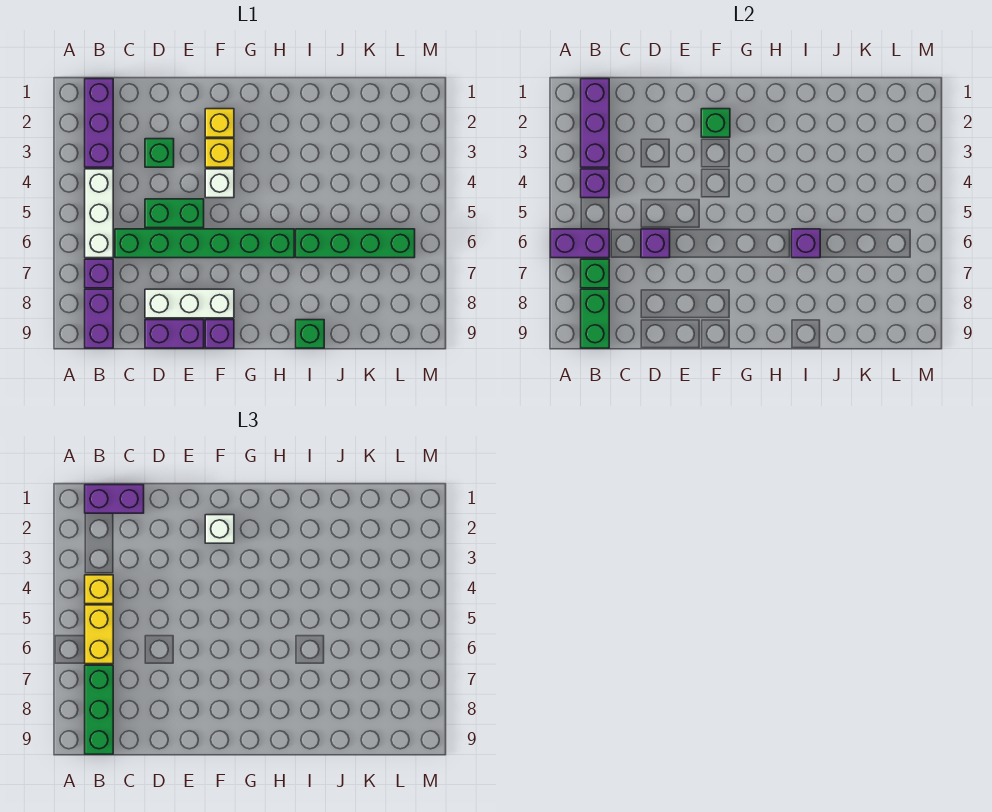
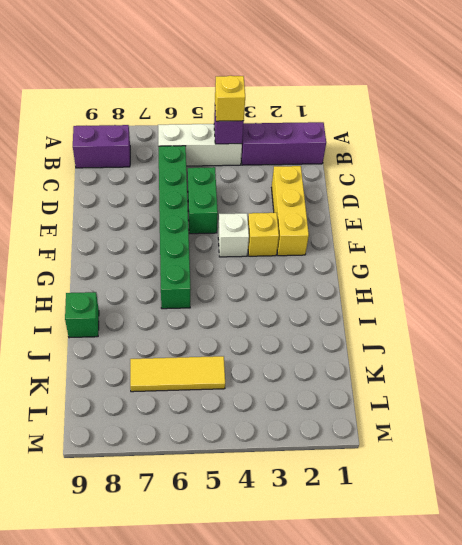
yellow 1x3 brick [272,166,309,256] -> yellow 1x1 brick [205,109,234,137]
yellow 1x3 tile [130,356,225,392] -> green 1x4 brick [296,229,415,258]
none -> purple 1x1 brick [85,259,113,288]
none -> green 1x1 brick [145,139,174,167]
none -> white 1x3 brick [145,289,234,318]

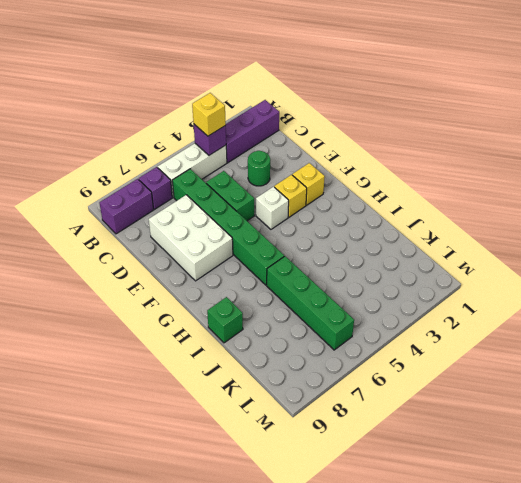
green 1x1 round brick [248,151,270,186] -> green 1x1 brick [145,139,174,167]
white 2x3 brick [149,195,233,281] -> white 1x3 brick [145,289,234,318]
none -> purple 1x2 brick [145,320,204,348]
none -> purple 1x1 brick [205,320,234,348]
none -> purple 1x2 brick [551,229,609,258]

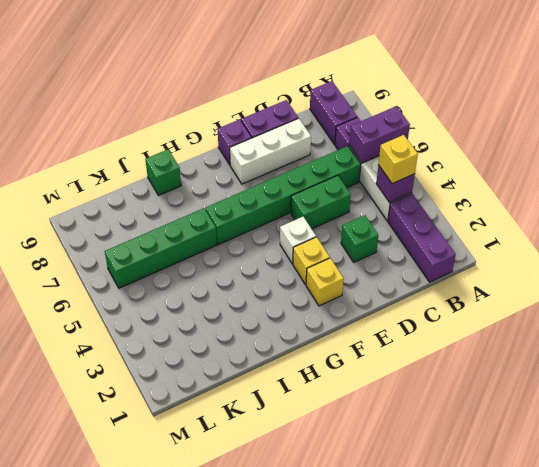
none -> purple 1x3 brick [581,79,609,167]
none -> green 1x1 brick [581,259,609,288]
none -> green 1x2 brick [581,289,609,348]

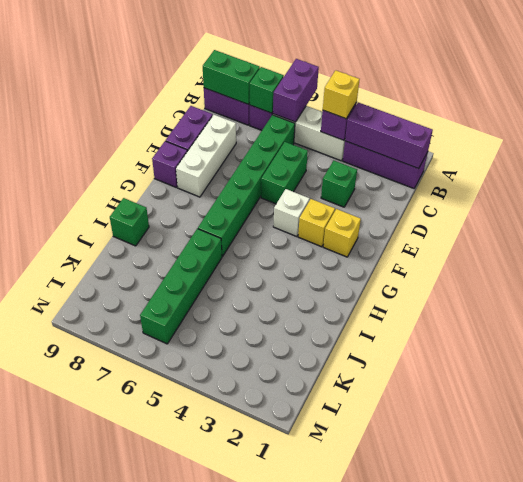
none -> purple 1x1 brick [641,229,670,258]
none -> green 1x1 brick [701,109,730,137]
none -> purple 1x1 brick [792,229,820,258]

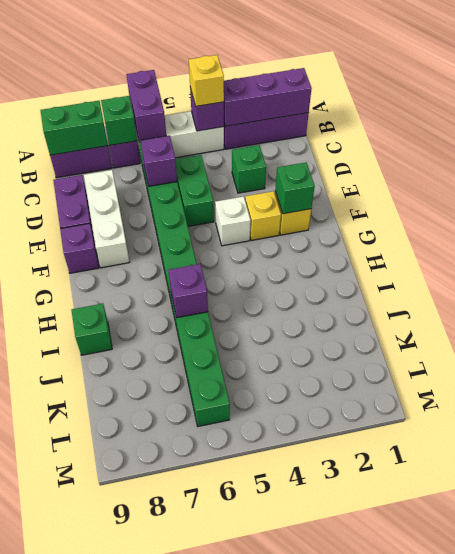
none -> purple 1x2 brick [85,485,144,513]
none -> yellow 1x2 brick [85,605,113,664]
none -> green 1x3 brick [85,665,113,754]

